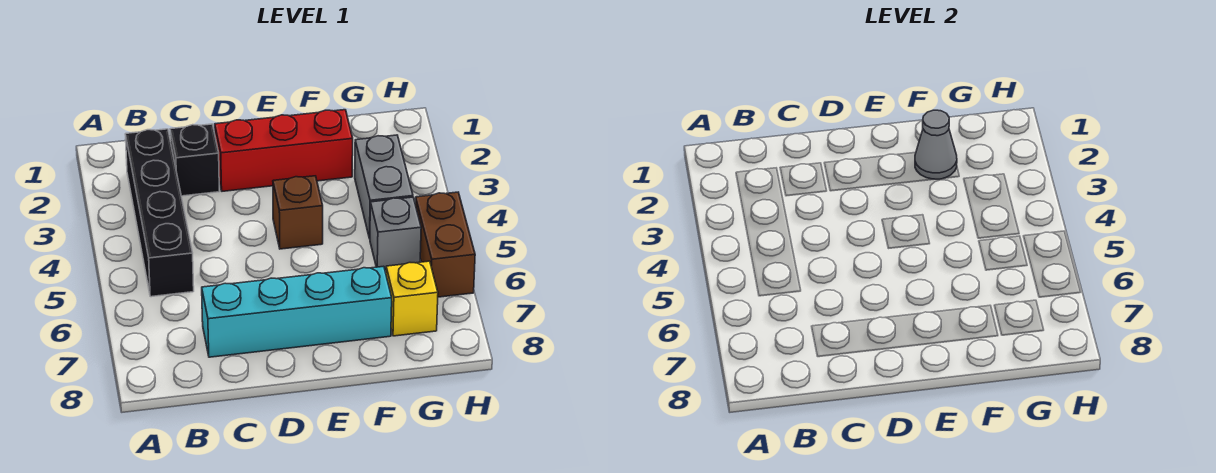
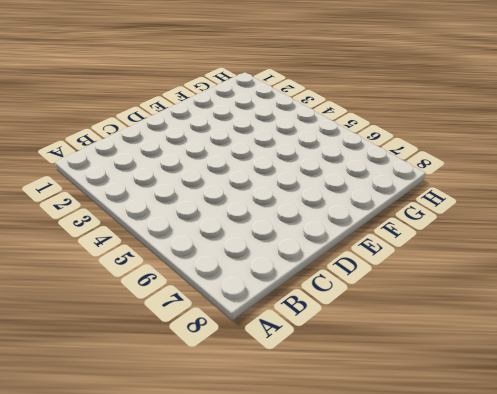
none -> black 1x4 brick [125,129,194,297]
none -> black 1x1 brick [170,124,219,196]

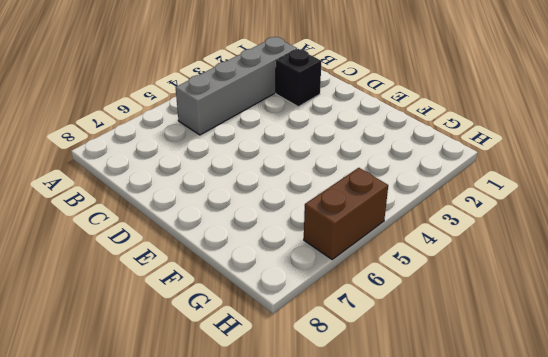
grey 1x4 brick [176,37,297,135] -> black 1x4 brick [125,129,194,297]
none -> cyan 1x4 brick [202,266,392,357]
none -> red 1x3 brick [215,110,353,191]

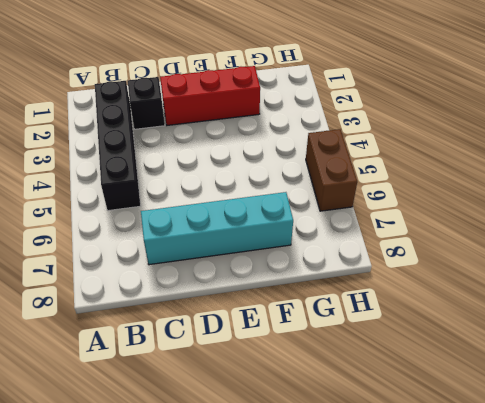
none -> brown 1x1 brick [273,176,323,249]
none -> grey 1x2 brick [355,135,413,239]

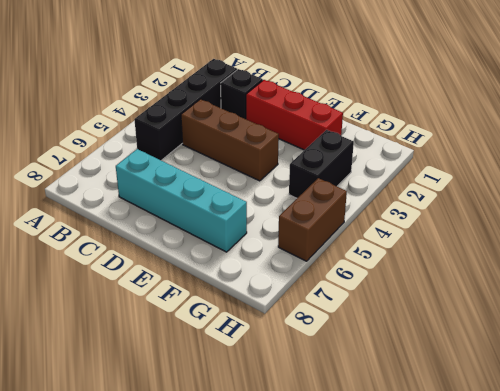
brown 1x3 brick [181,99,279,181] -> brown 1x1 brick [273,176,323,249]
black 1x2 brick [289,130,354,198] -> grey 1x2 brick [355,135,413,239]
none -> grey 1x1 brick [370,197,421,270]
none -> yellow 1x1 brick [386,261,438,336]

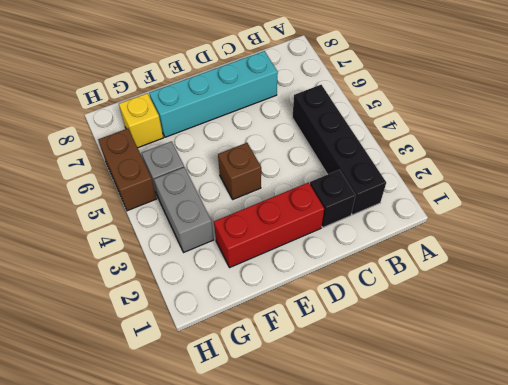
none -> grey 1x1 cone [915,110,957,179]

